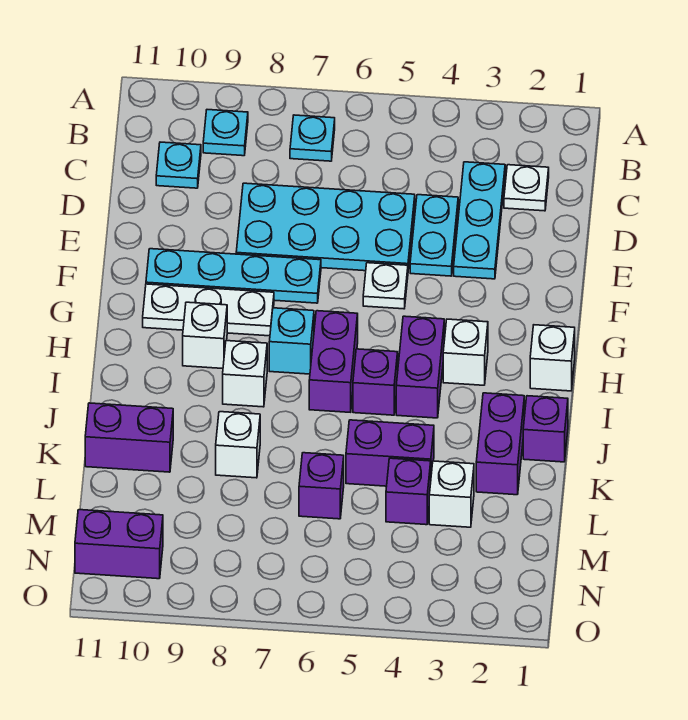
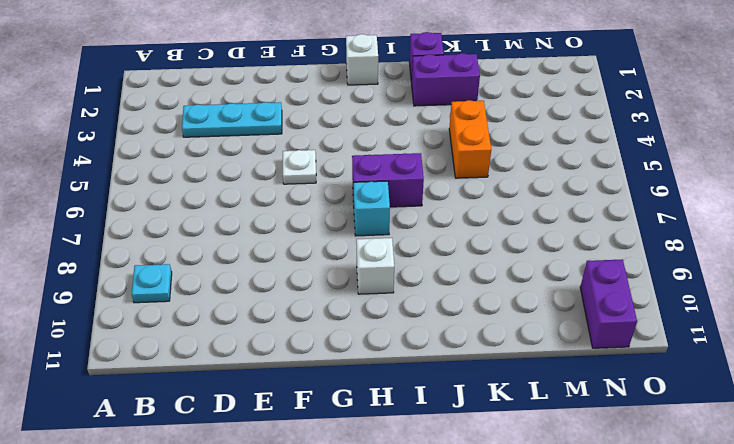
orange 1x2 brick [449,100,491,178] -> purple 1x2 brick [346,420,434,486]
none -> cyan 1x1 plate [290,115,335,161]
none -> white 1x1 plate [504,165,549,211]
none -> cyan 1x1 plate [156,142,201,188]

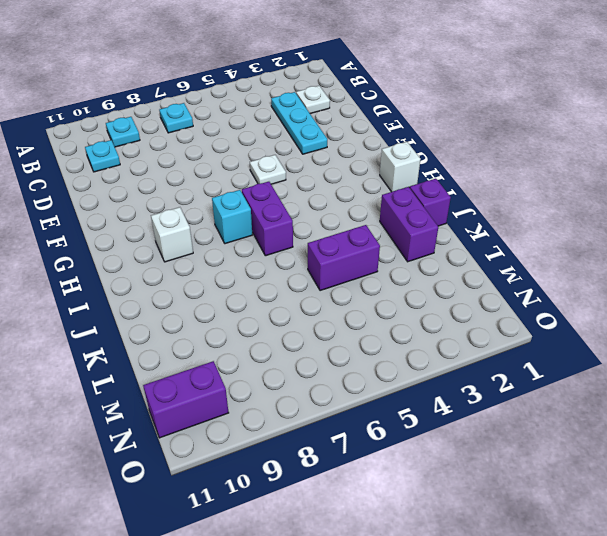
none -> cyan 1x2 plate [410,195,458,276]
none -> cyan 2x4 plate [236,183,415,271]
none -> cyan 1x4 plate [146,249,321,303]

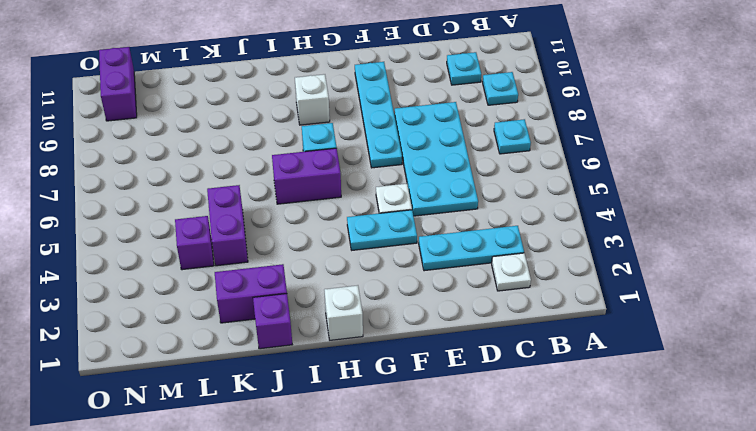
cyan 1x2 plate [347,210,417,250] -> cyan 1x2 plate moved to [410,195,458,276]
none -> white 1x3 plate [143,284,274,336]
none -> white 1x1 brick [443,319,488,385]
none -> purple 1x2 brick [396,316,444,418]

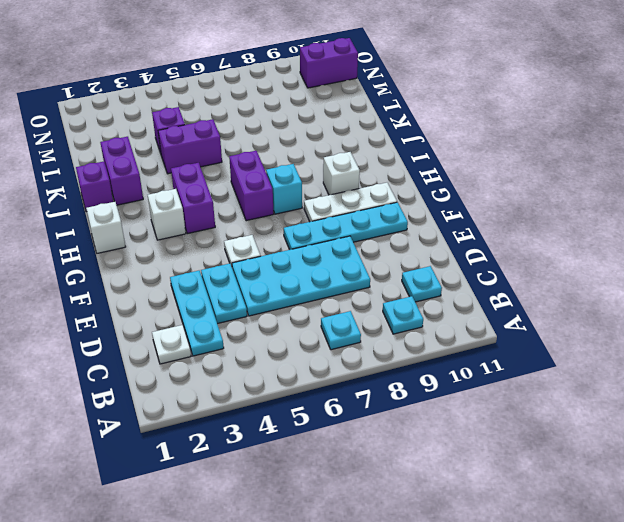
none -> purple 1x1 brick [353,349,398,415]
none -> white 1x1 brick [223,341,267,407]
none -> white 1x1 brick [216,412,260,478]

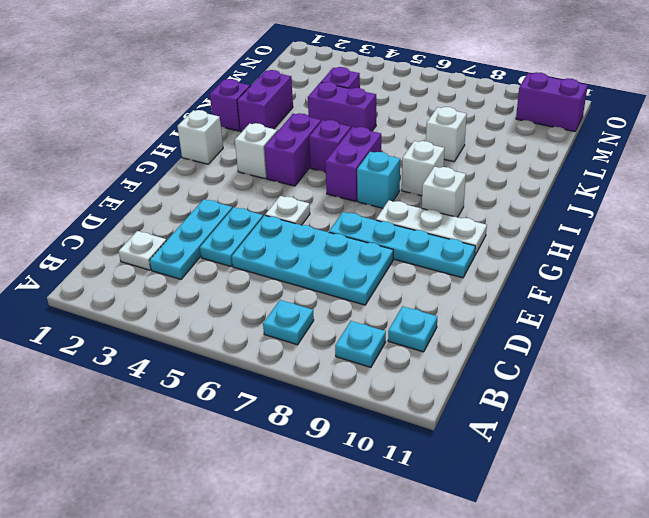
none -> purple 1x2 brick [85,403,173,472]
none -> white 1x1 brick [429,461,474,527]
none -> purple 1x1 brick [299,453,344,519]

